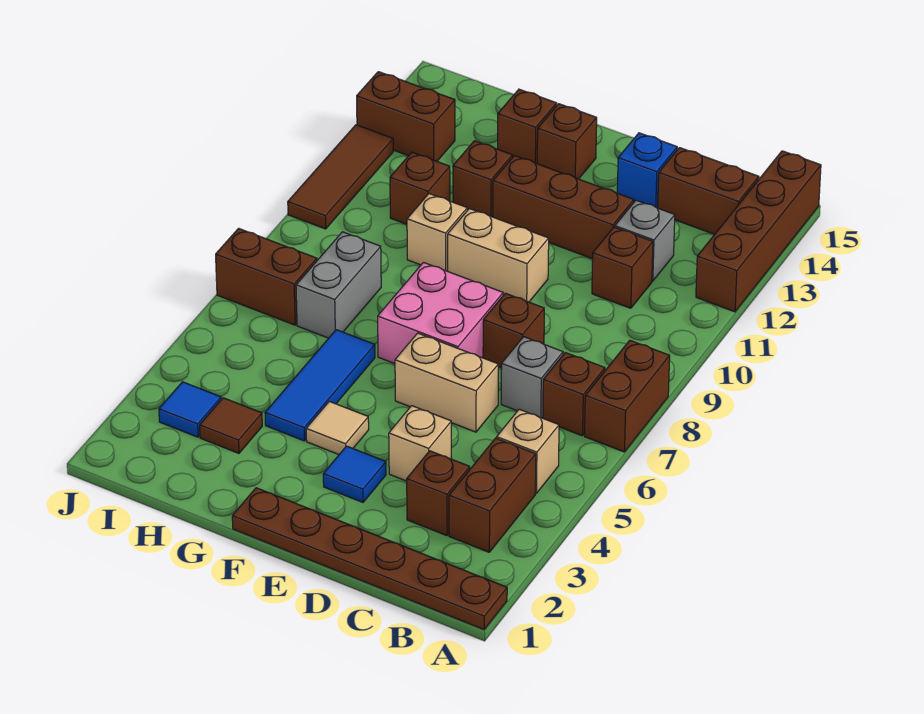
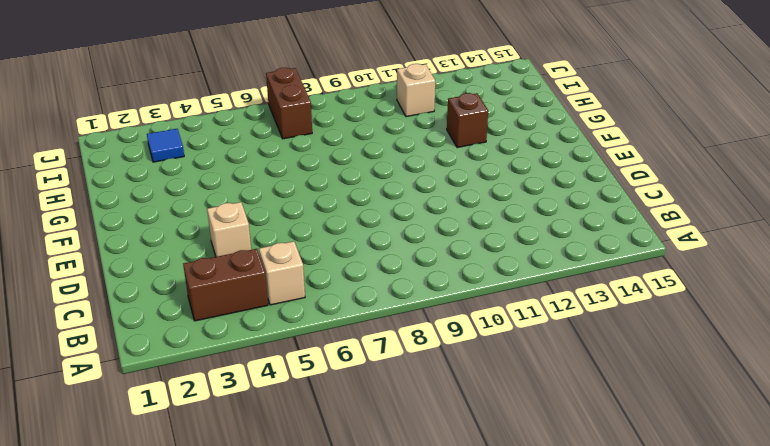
tan 1x1 brick [397,64,435,117] -> tan 1x1 brick moved to [407,194,467,271]
none -> brown 1x6 plate [232,488,507,629]
none -> brown 1x2 brick [585,340,670,452]
none -> brown 1x4 brick [696,151,821,312]
none -> brown 1x1 brick [543,353,605,436]

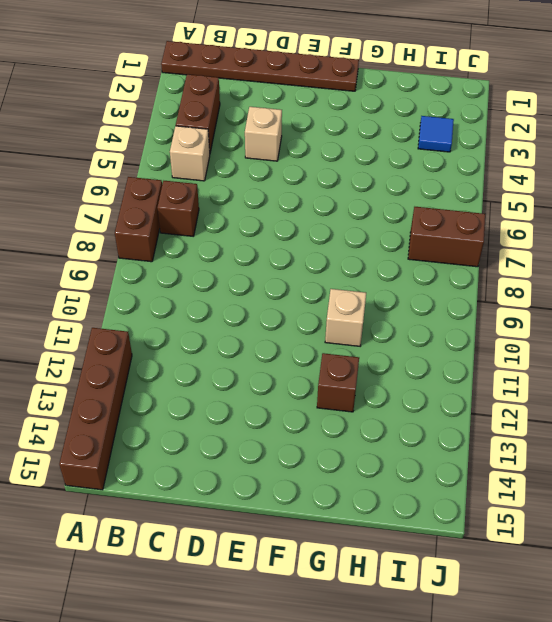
none -> brown 1x2 brick [658,148,759,234]
none -> brown 1x1 brick [407,451,470,536]
none -> grey 1x1 brick [501,337,563,418]
none -> brown 1x1 brick [592,227,653,308]

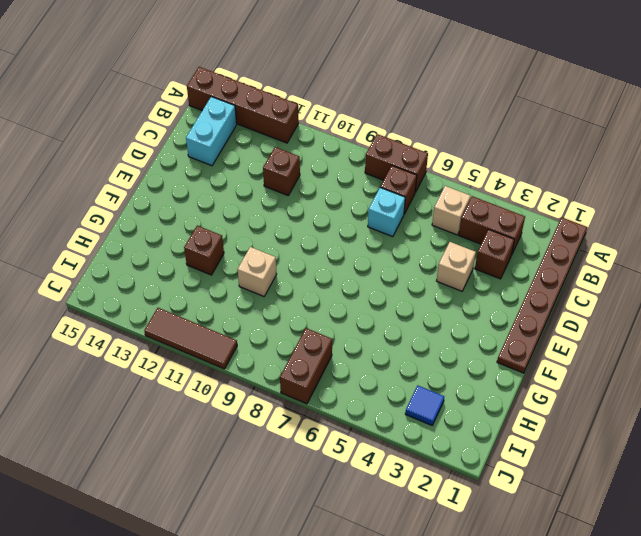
cyan 1x2 brick [186,97,237,166] -> brown 1x2 brick [658,148,759,234]
cyan 1x1 brick [368,188,405,237] -> grey 1x1 brick [501,337,563,418]
none -> grey 1x1 brick [615,200,675,281]
none -> tan 1x2 brick [395,333,498,432]
none -> brown 1x1 brick [483,293,544,368]
none -> brown 1x3 brick [493,156,634,259]

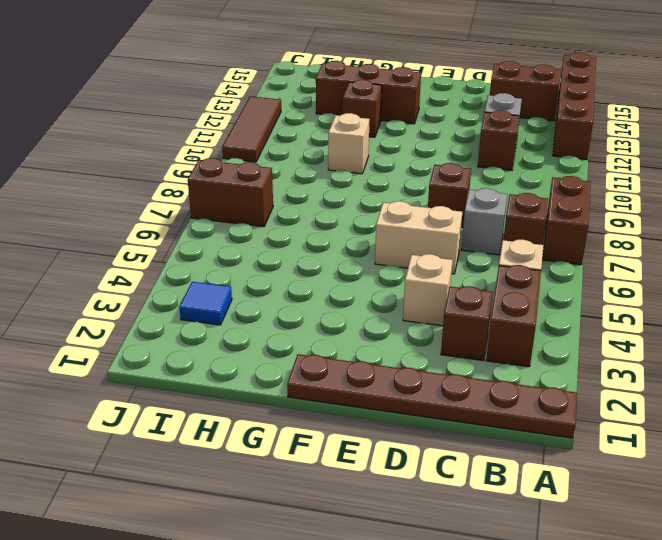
brown 1x3 brick [316,61,421,124] -> brown 1x3 brick moved to [493,156,634,259]
none -> blue 1x1 brick [617,133,677,208]
none -> blue 1x1 tile [323,446,386,502]
none -> pink 2x2 brick [378,263,503,364]
none -> tan 1x2 brick [448,209,549,302]

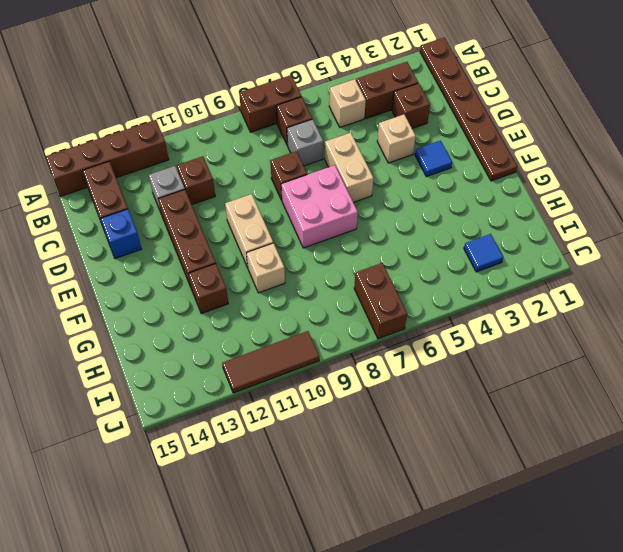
none -> tan 1x1 tile [306,401,369,454]
none -> brown 1x1 brick [537,104,597,179]
none -> blue 1x3 tile [265,330,375,441]
none -> brown 1x1 brick [498,89,557,164]

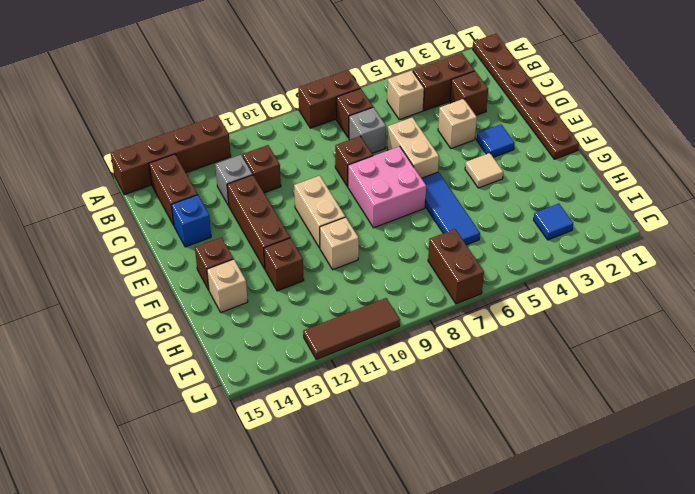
blue 1x3 tile [422,172,480,245] -> blue 1x3 tile turned to [265,330,375,441]
tan 1x1 brick [207,259,248,312] -> brown 1x1 brick [498,89,557,164]
none -> brown 1x1 tile [200,398,262,453]
none -> grey 1x2 brick [296,232,381,338]
none -> brown 1x1 brick [390,152,450,224]
none -> brown 1x2 brick [357,72,455,161]

